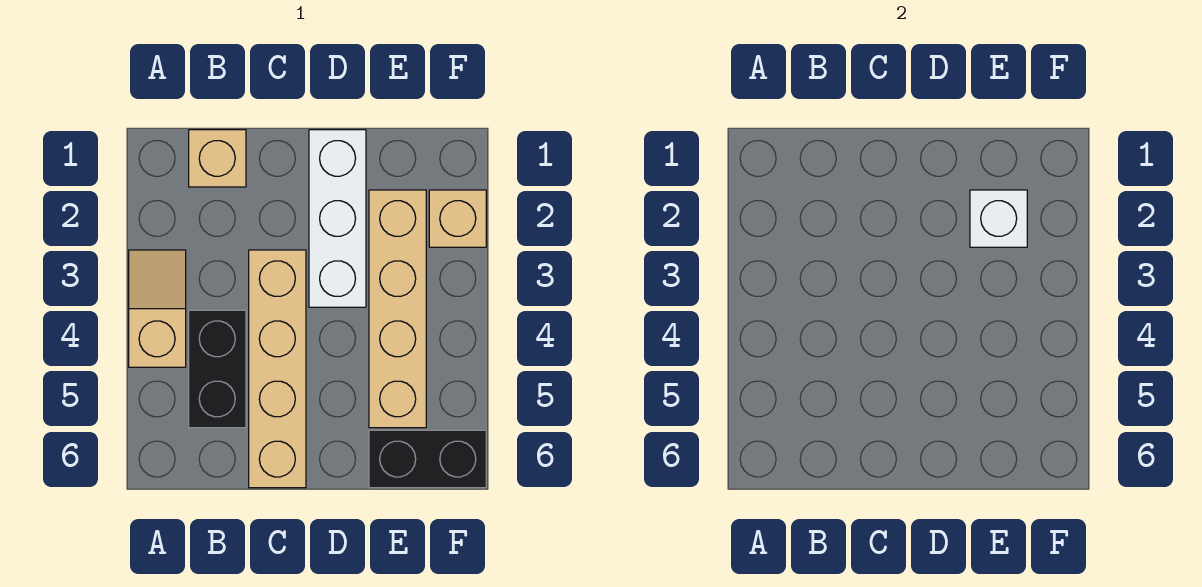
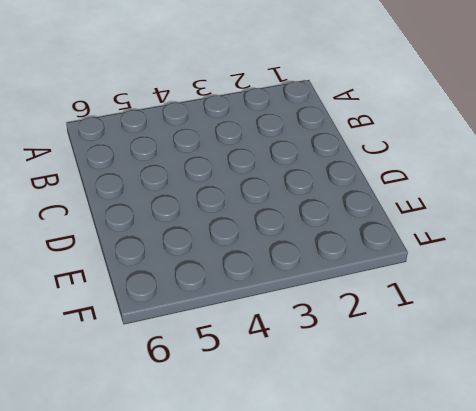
none -> tan 1x2 slope [129,250,186,367]
none -> tan 1x1 brick [189,130,246,187]

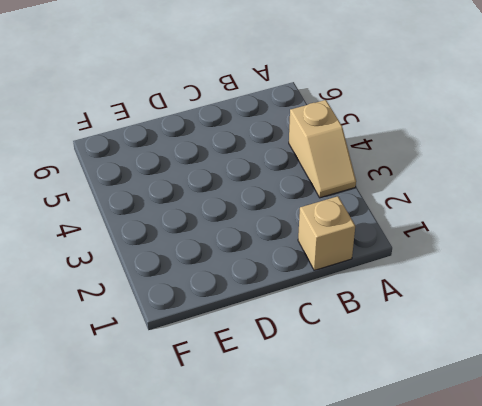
none -> black 1x2 brick [189,310,246,428]
none -> tan 1x4 brick [249,250,306,488]

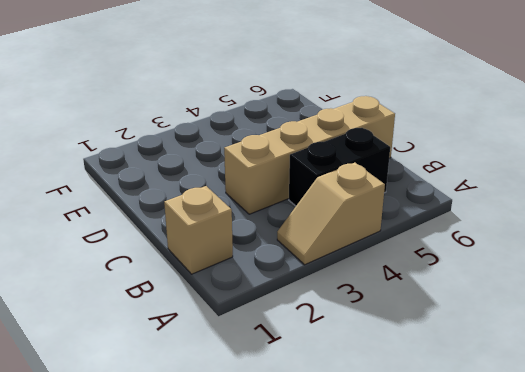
none -> white 1x3 brick [309,130,366,307]
none -> tan 1x4 brick [369,190,426,428]

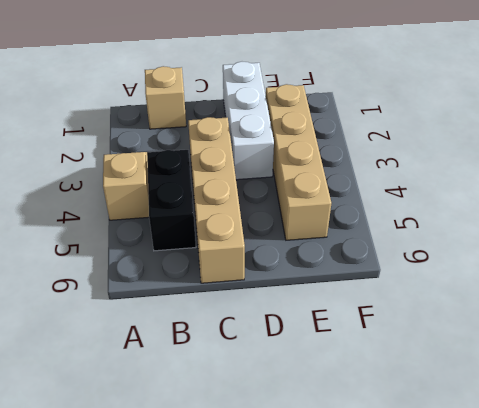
none -> black 1x2 brick [369,430,486,488]
none -> tan 1x1 brick [429,190,486,247]

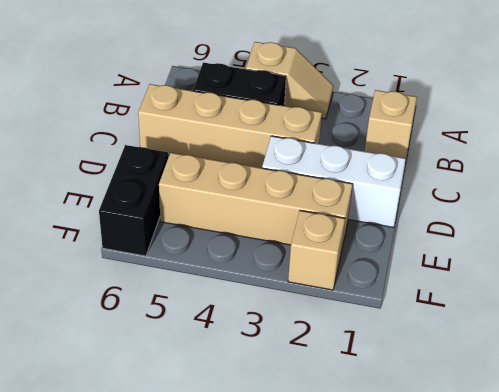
none -> white 1x1 brick [970,190,1027,247]

